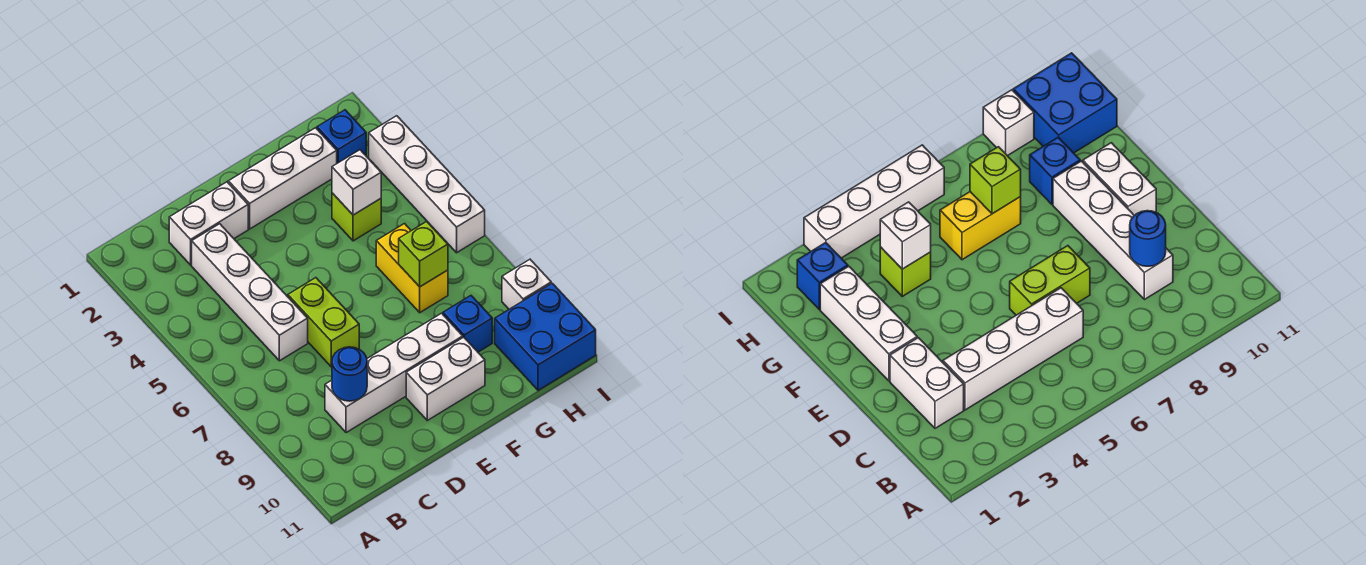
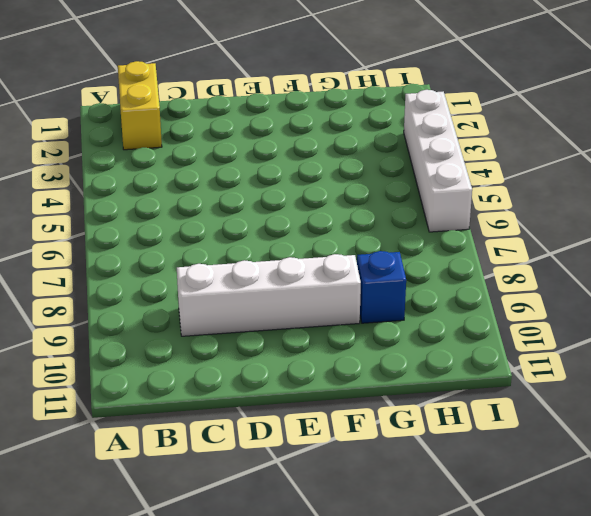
yellow 1x2 brick [118,61,162,150] -> yellow 1x2 brick moved to [376,224,448,313]
none -> white 1x2 brick [169,182,248,265]
none -> white 1x4 brick [192,224,308,361]
none -> lime 1x2 brick [288,278,359,367]

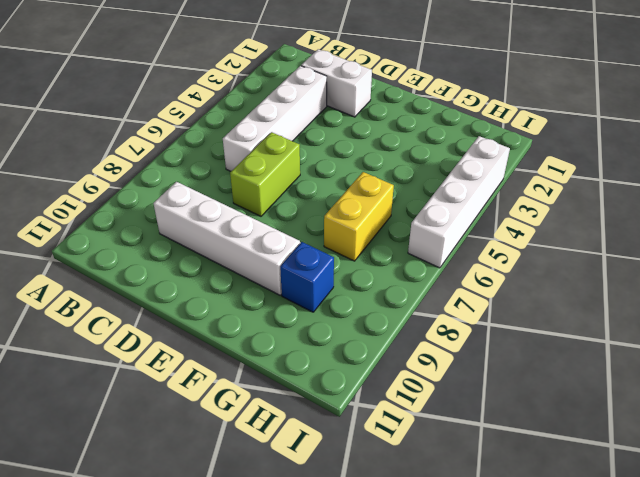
none -> white 1x3 brick [228,128,337,229]
none -> white 1x2 brick [406,337,485,420]
none -> lime 1x1 brick [332,193,381,241]

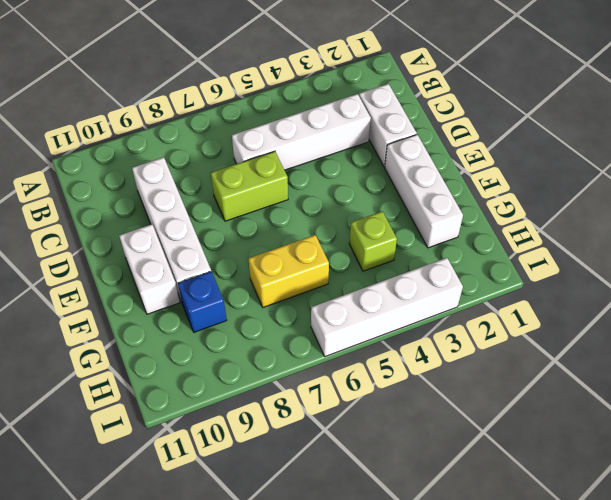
none -> blue 1x1 brick [317,110,366,163]
none -> blue 2x2 brick [495,283,596,390]
none -> white 1x1 brick [502,260,551,309]

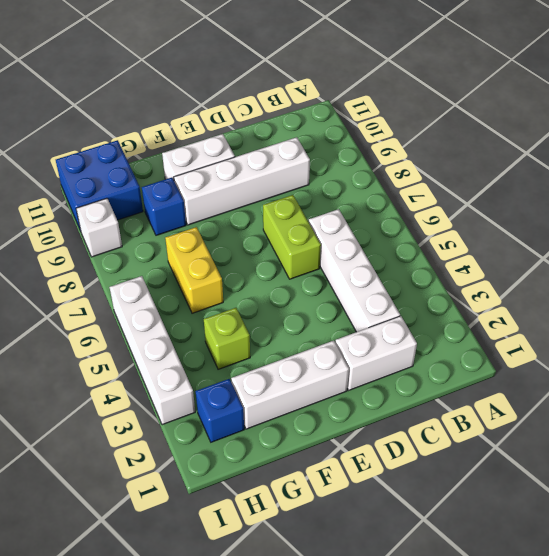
none -> blue 1x1 round brick [332,347,367,401]
none -> white 1x1 brick [332,150,381,215]
none -> lime 1x1 brick [399,222,448,287]

